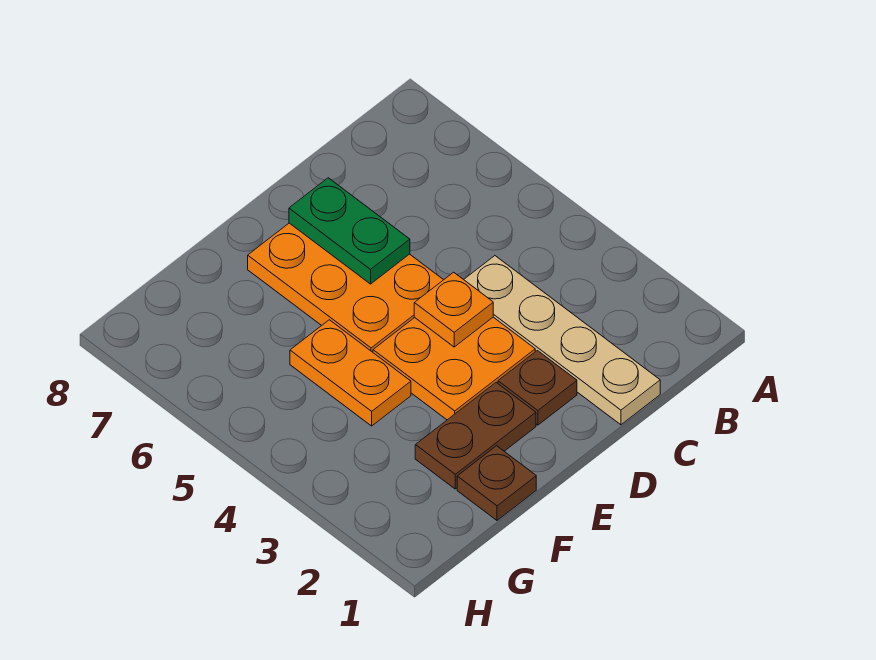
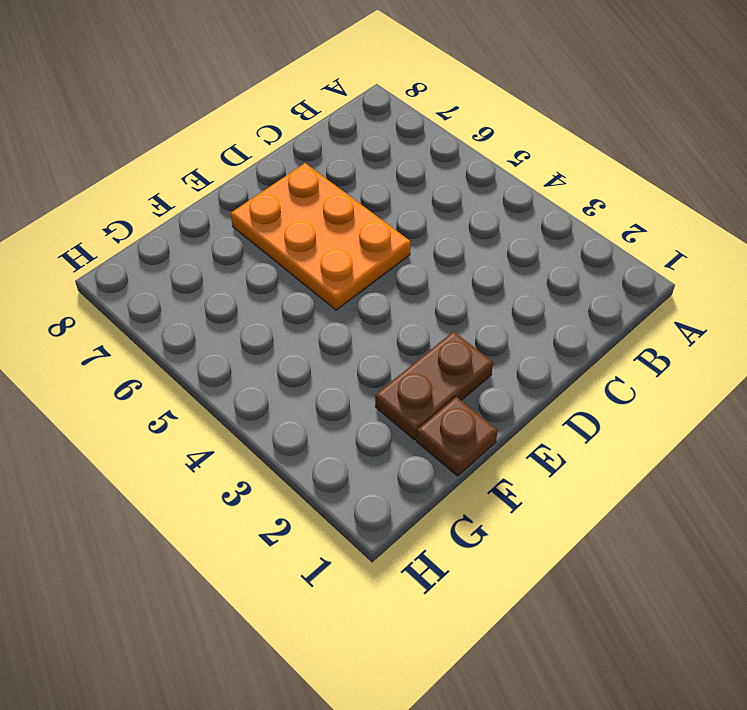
none -> tan 1x4 plate [464,256,660,425]
none -> brown 1x1 plate [498,350,577,425]

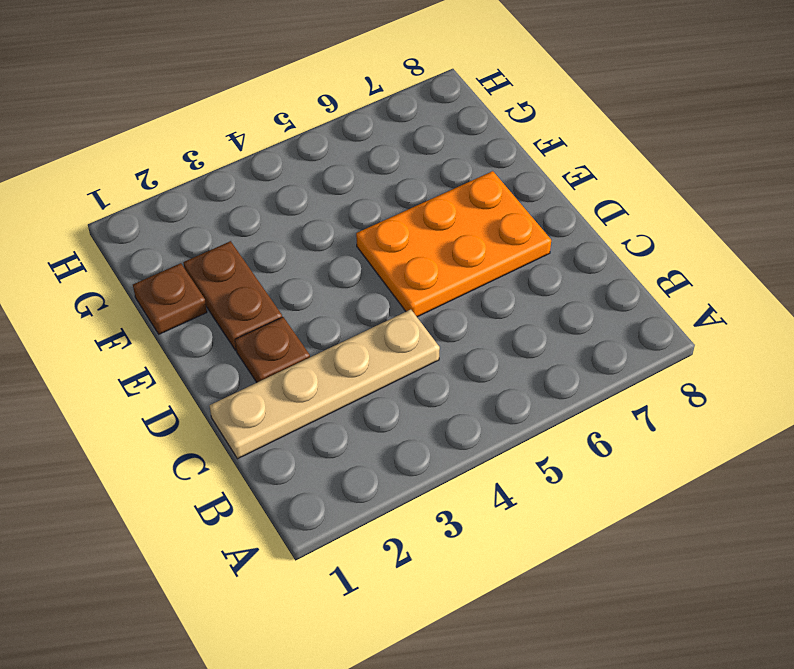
none -> orange 2x2 plate [373,317,535,420]
none -> orange 1x2 plate [290,320,411,426]

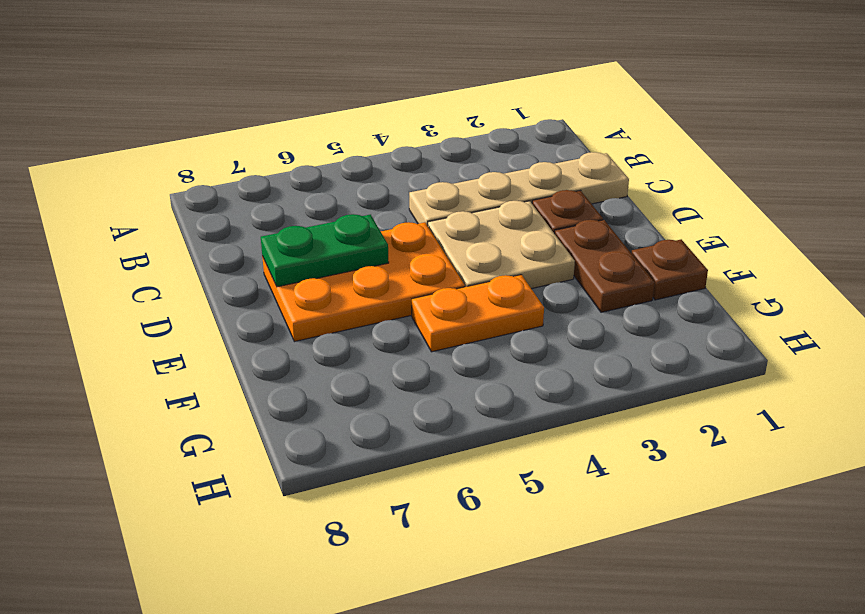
tan 2x2 plate [428,201,575,289] -> orange 2x2 plate [373,317,535,420]
none -> orange 1x1 plate [414,272,493,347]

